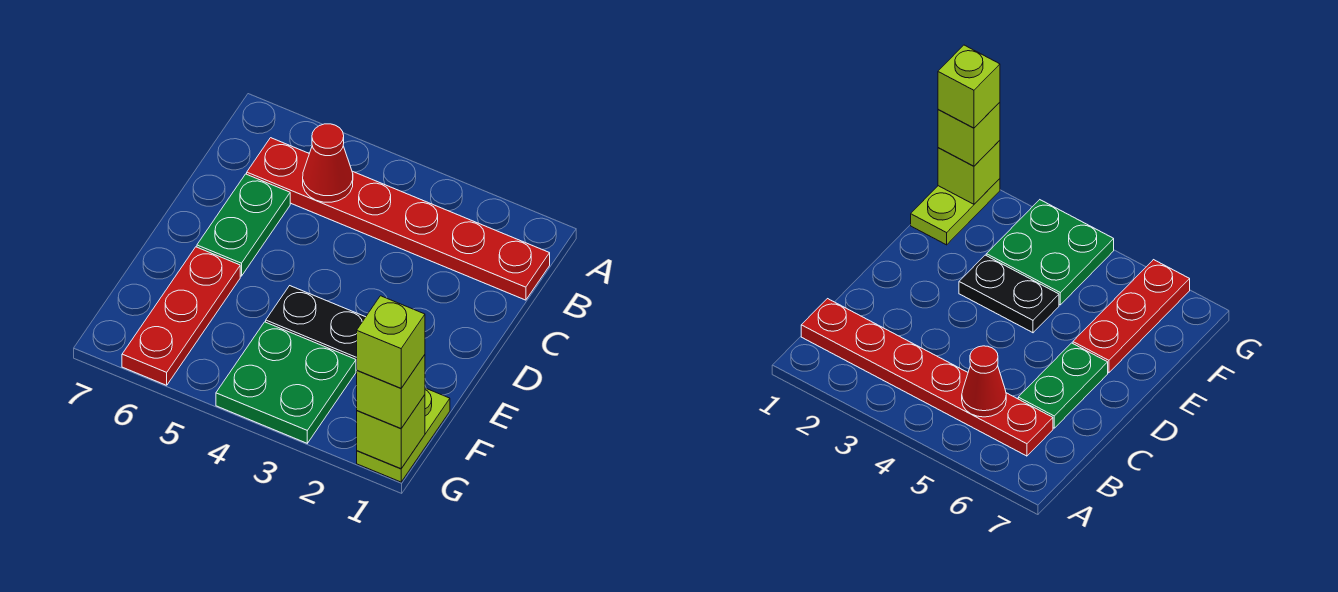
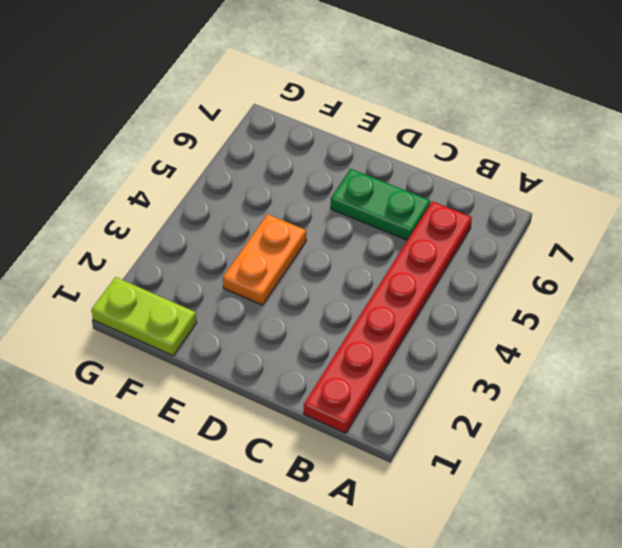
orange 1x2 plate [223,214,306,305] -> black 1x2 plate [266,286,365,370]
none -> red 1x3 plate [122,247,240,385]
none -> green 2x2 plate [216,322,356,443]

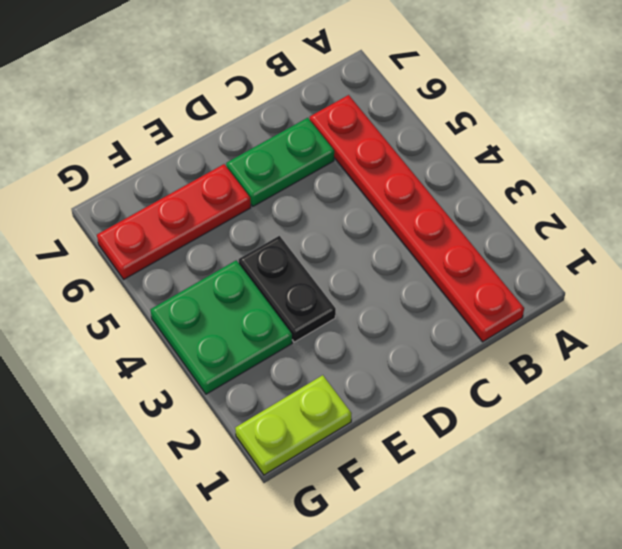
none -> red 1x1 cone [303,124,353,202]
none -> lime 1x1 brick [357,395,425,469]

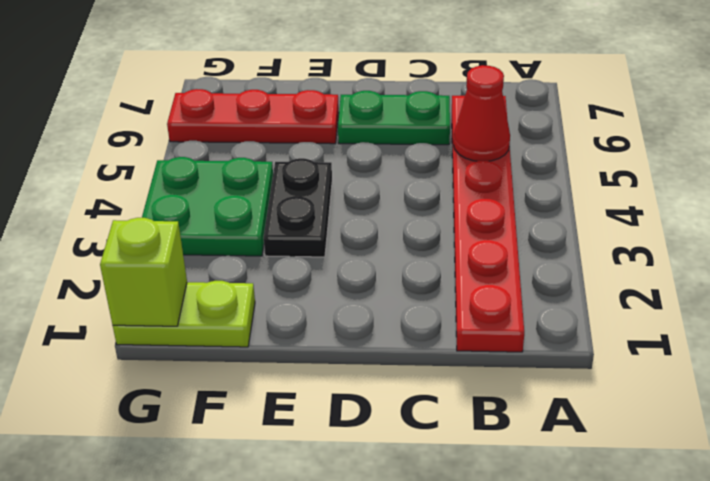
none -> lime 1x1 brick [357,355,425,429]
none -> lime 1x1 brick [357,296,425,388]

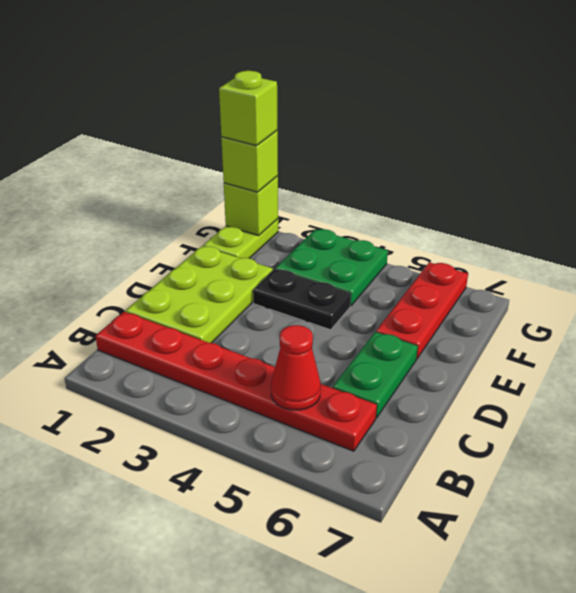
lime 2x3 plate [126,246,273,343] -> none

